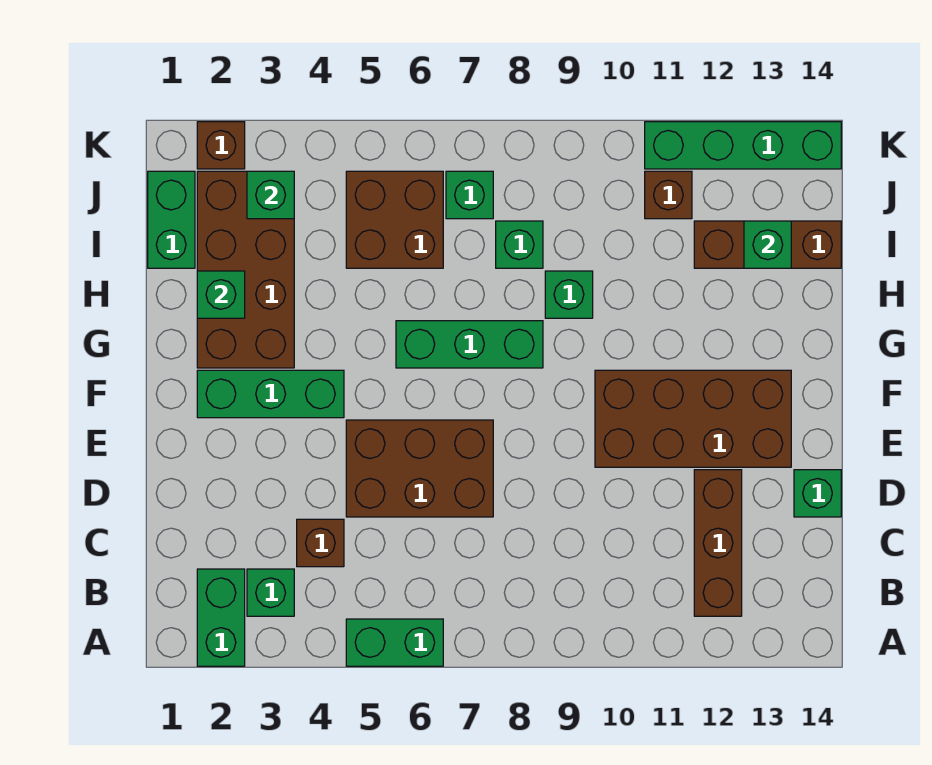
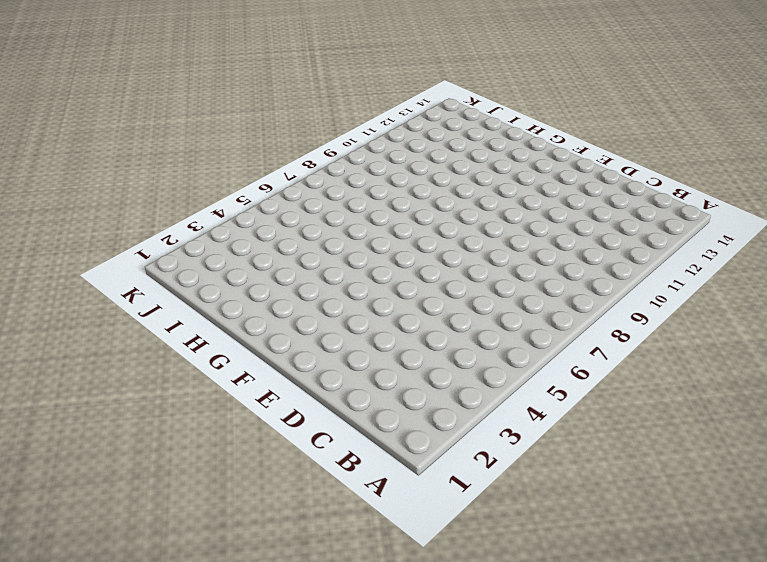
none -> green 1x2 brick [197,569,245,666]
none -> green 1x2 brick [346,619,443,666]
none -> green 1x1 brick [247,569,294,616]

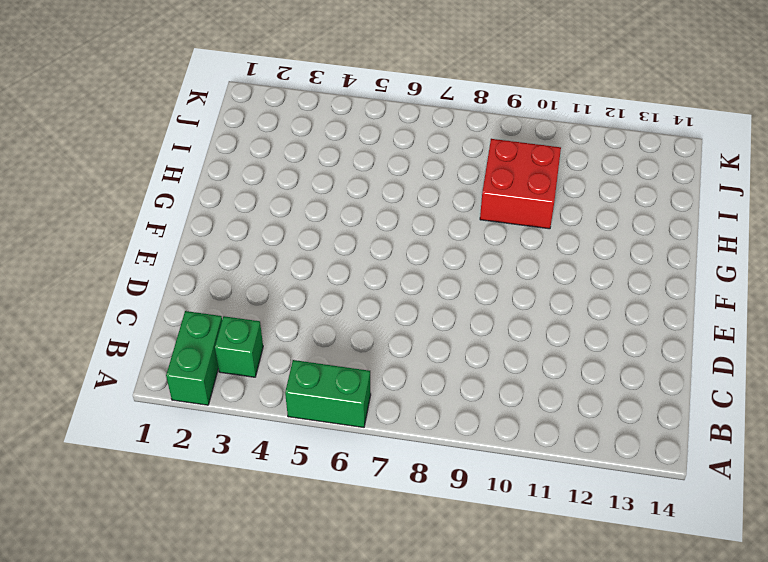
red 2x2 brick [480,139,561,229] -> green 1x1 brick [545,271,593,318]
none -> brown 1x3 brick [694,470,742,616]
none -> brown 1x1 brick [297,519,344,567]
none -> brown 2x3 brick [346,420,493,517]

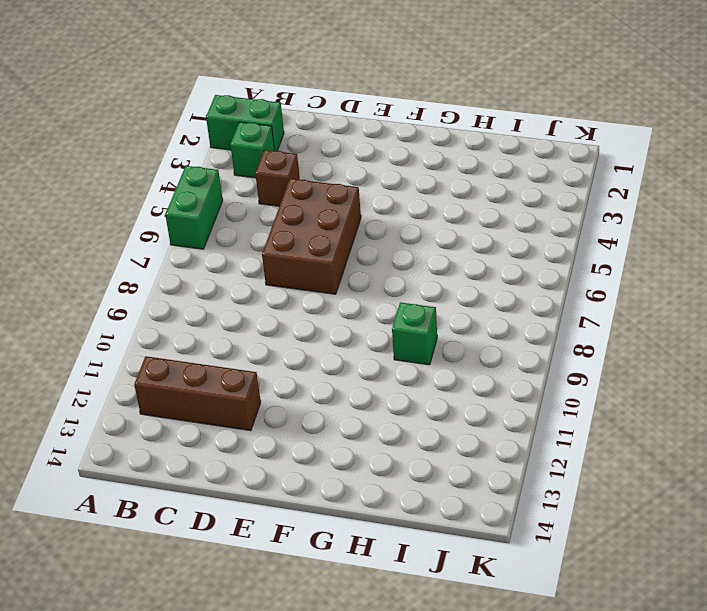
none -> green 1x1 brick [794,470,841,517]
none -> brown 2x4 brick [595,370,791,467]
none -> green 1x3 brick [197,370,344,418]

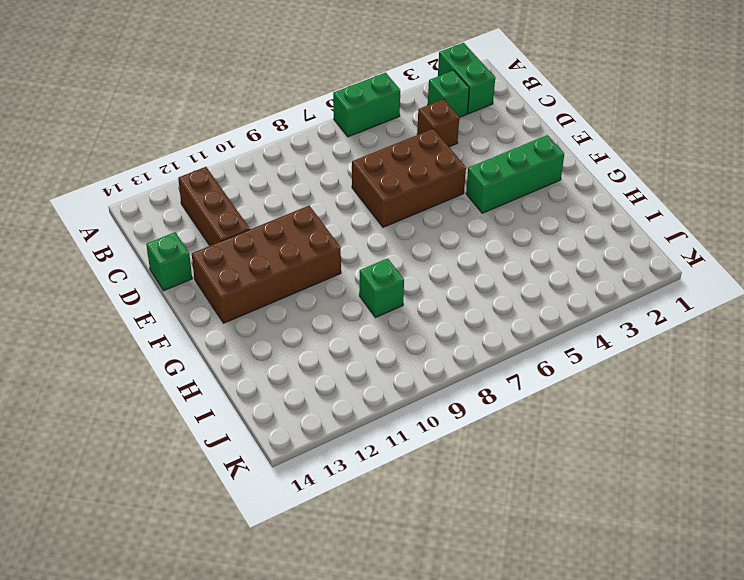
none -> brown 2x4 brick [197,171,294,368]
none -> green 1x3 brick [396,321,543,368]
none -> green 1x2 brick [148,171,195,268]

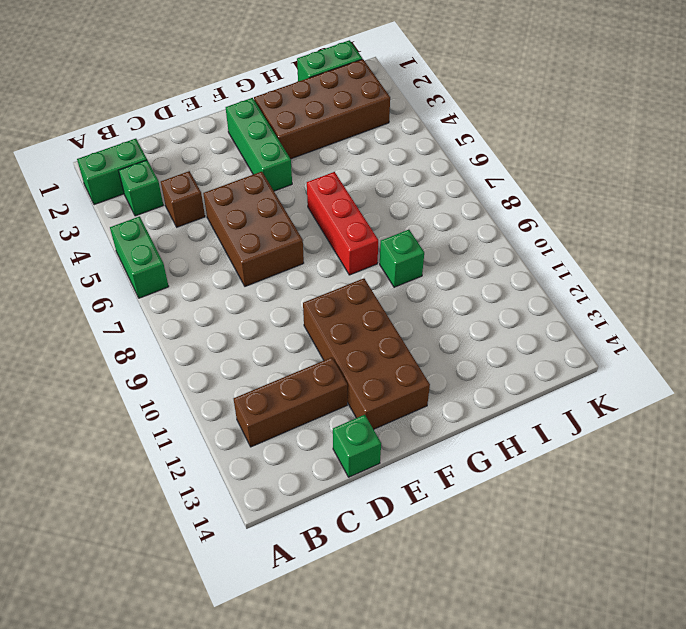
red 1x3 brick [307,172,378,275] -> green 1x3 brick [396,321,543,368]
none -> brown 2x2 brick [346,171,443,268]
none -> green 1x1 brick [496,221,543,268]
none -> brown 1x3 brick [694,221,841,268]

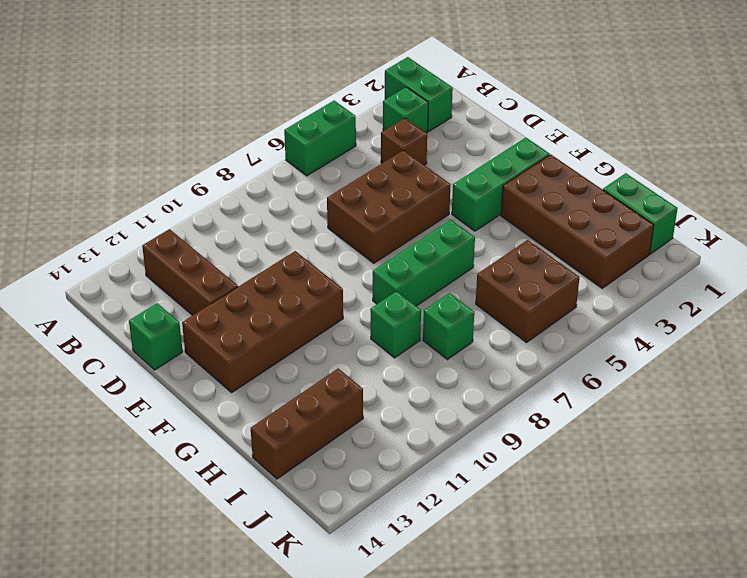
none -> green 1x1 brick [446,171,493,219]
none -> brown 1x1 brick [645,171,692,219]
none -> brown 1x1 brick [197,122,245,169]

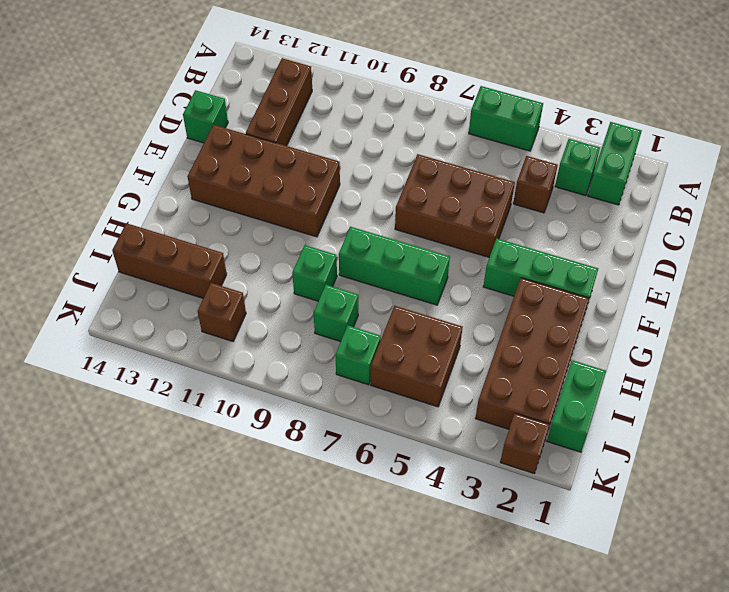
none -> green 1x4 brick [645,122,841,169]
none -> green 1x1 brick [197,271,245,318]
none -> green 1x1 brick [744,221,791,268]

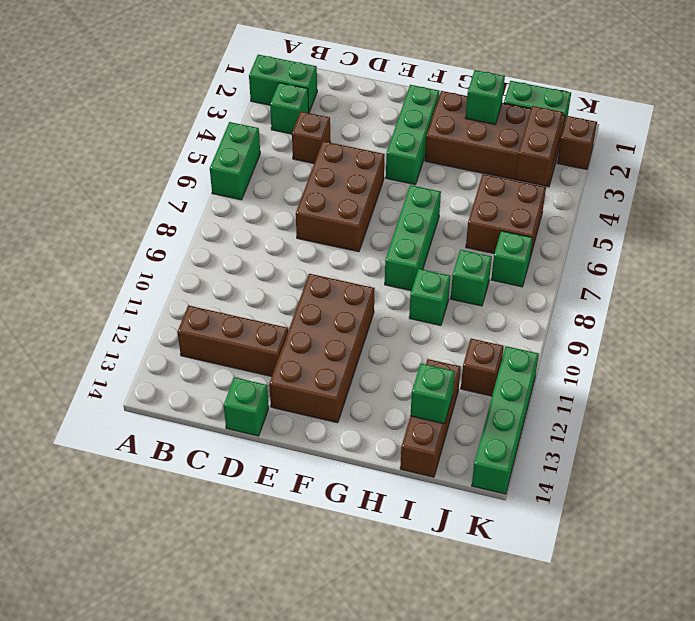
brown 1x2 brick [515,106,563,185] -> green 1x1 brick [247,171,294,219]

